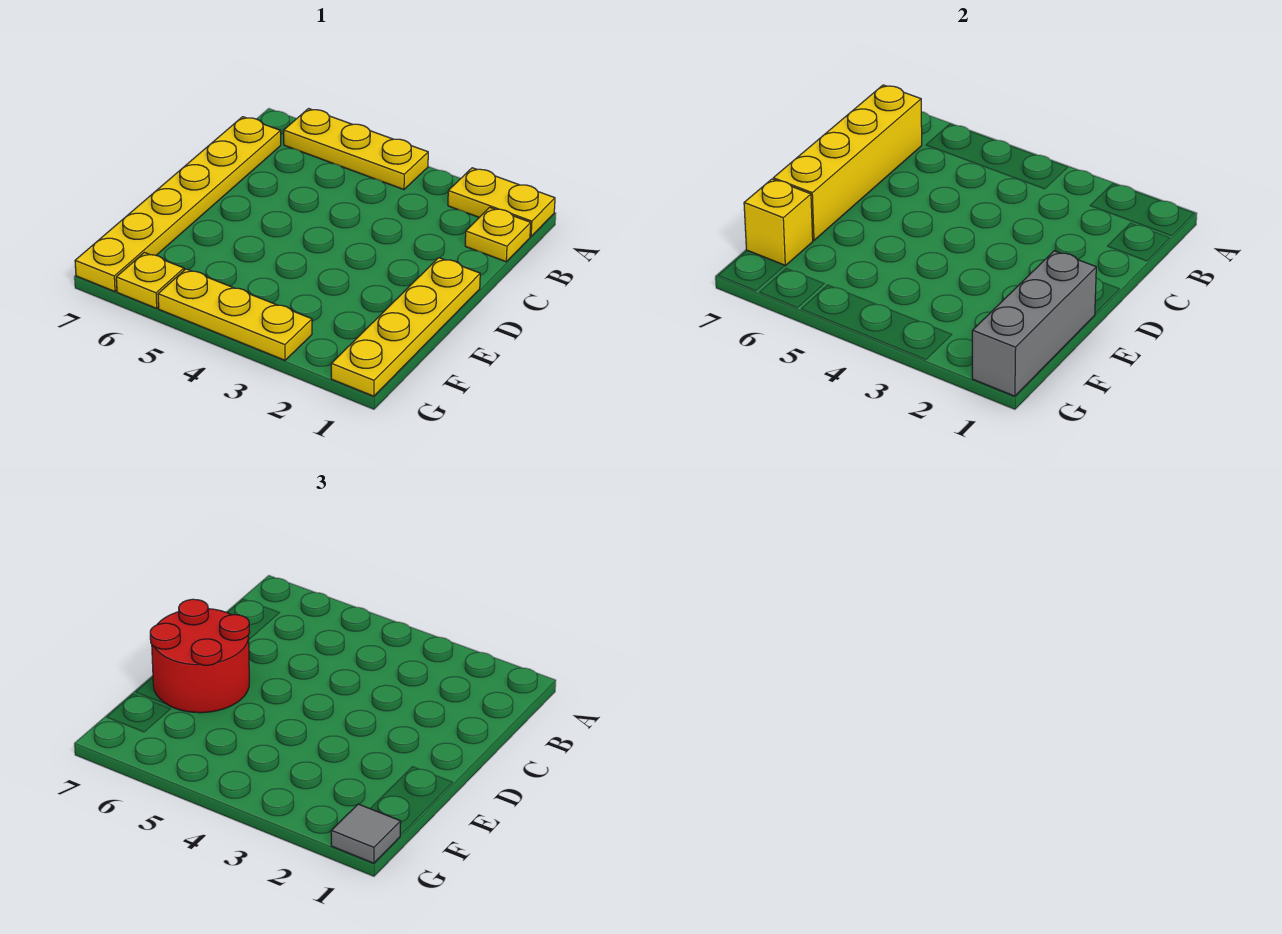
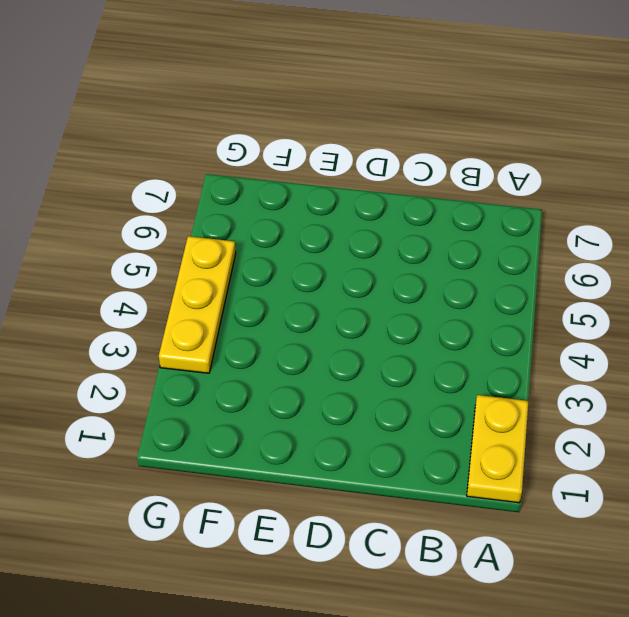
none -> yellow 1x3 plate [284,109,428,190]
none -> yellow 1x1 plate [465,207,531,262]
none -> yellow 1x6 plate [75,117,281,292]

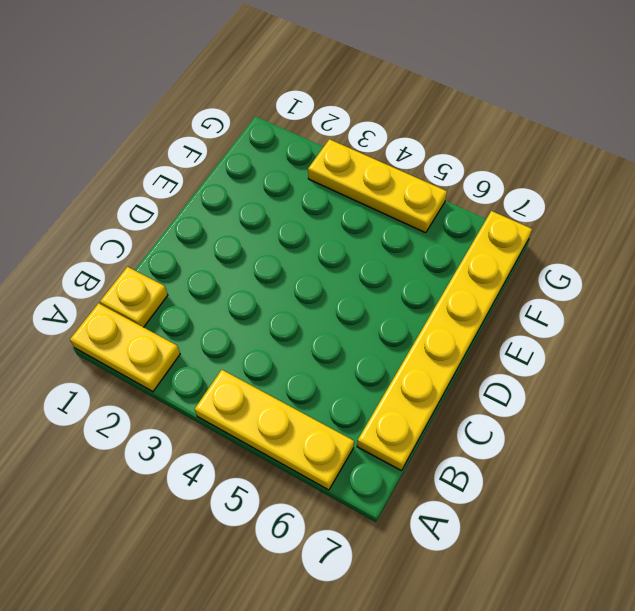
none -> yellow 1x4 plate [331,258,480,396]
none -> yellow 1x1 plate [116,252,184,308]
none -> yellow 1x4 brick [773,85,922,240]

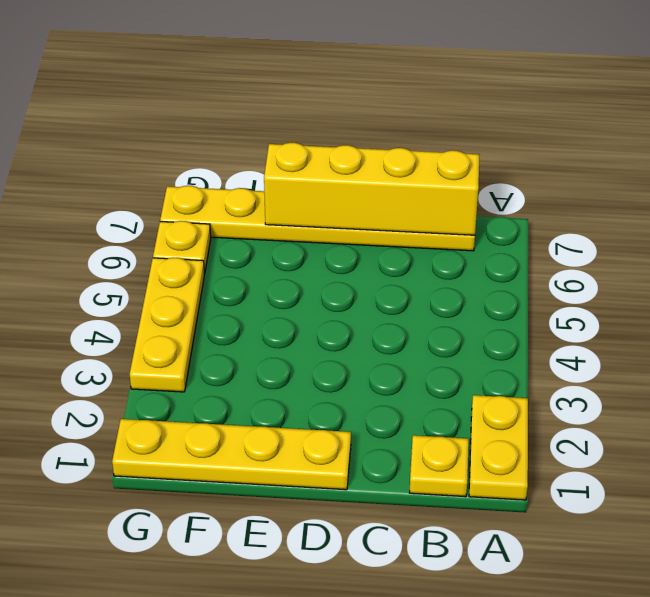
none -> yellow 1x3 plate [284,109,428,190]
none -> grey 1x3 brick [972,251,1096,396]
none -> yellow 1x1 brick [744,179,813,266]

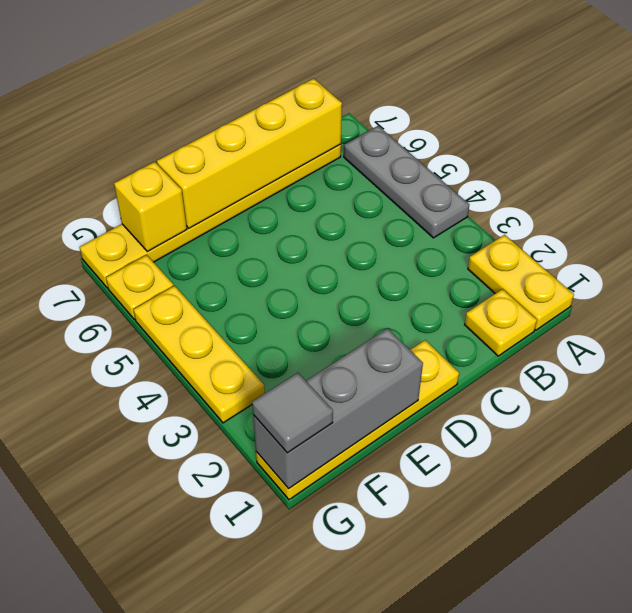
grey 1x3 plate [344,126,469,238] -> yellow 1x3 plate [284,109,428,190]
none -> red 2x2 round brick [150,599,250,713]

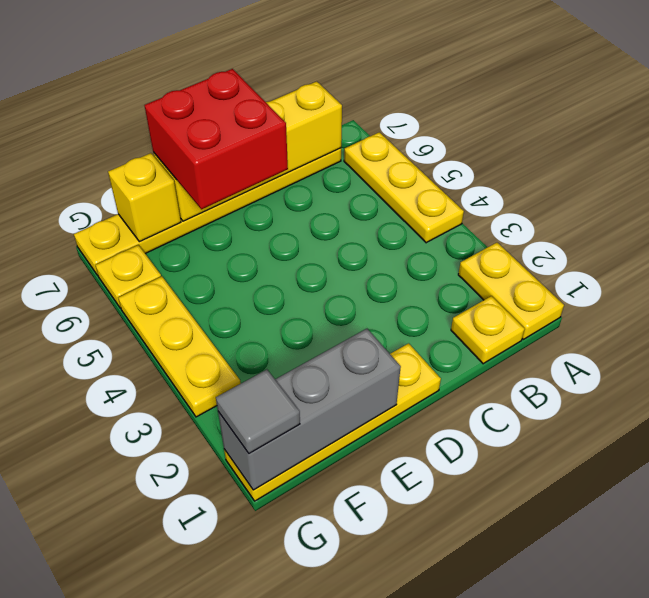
red 2x2 brick [145,69,288,209] -> red 2x2 round brick [150,599,250,713]

